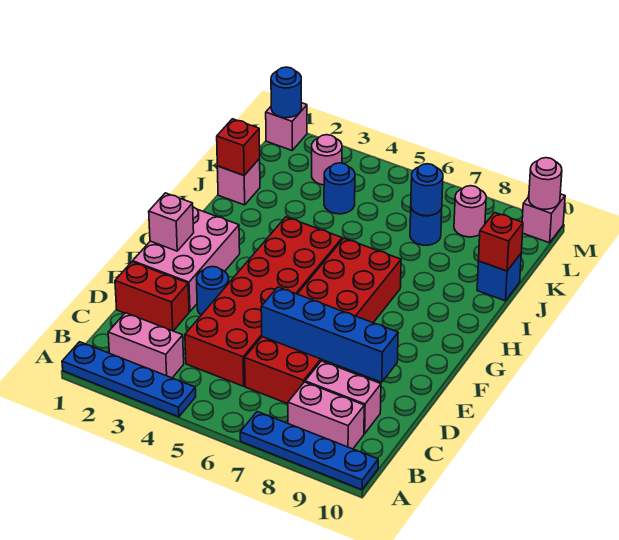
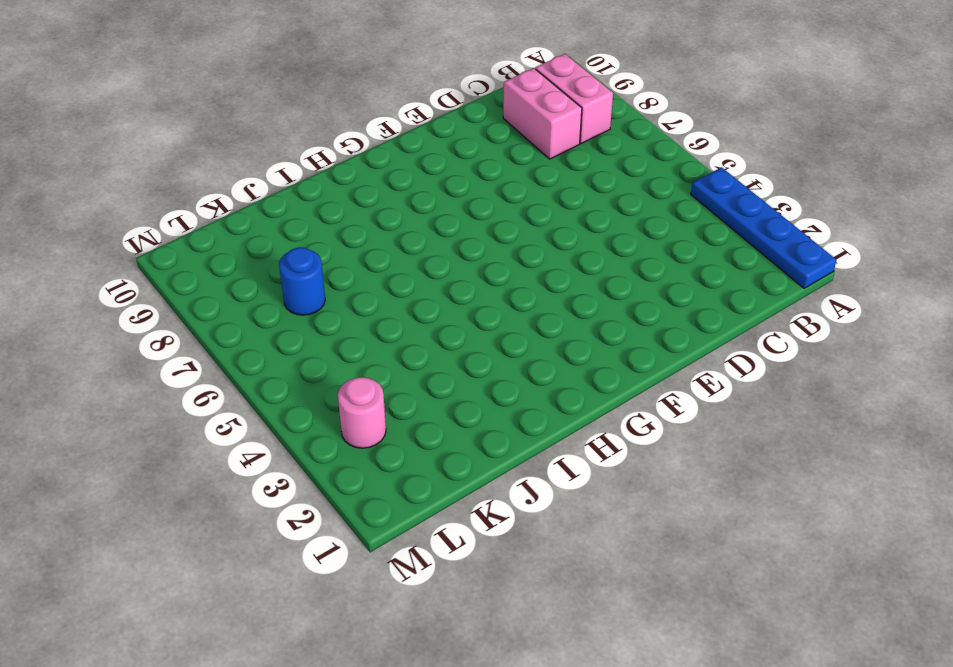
none -> blue 1x4 plate [240,412,378,490]
none -> pink 1x2 brick [108,313,184,378]
none -> red 2x6 brick [185,217,342,386]

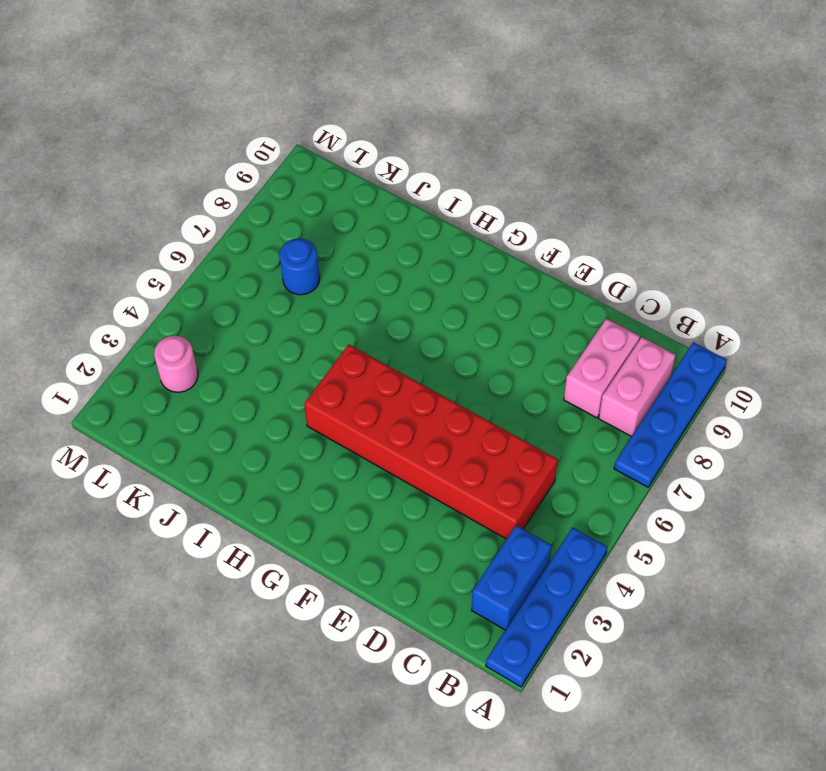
blue 1x2 brick [472,525,551,630] -> pink 1x2 brick [108,313,184,378]
none -> red 2x6 brick [245,238,401,404]
none -> red 1x2 brick [115,262,189,331]
none -> pink 2x3 brick [133,207,240,312]

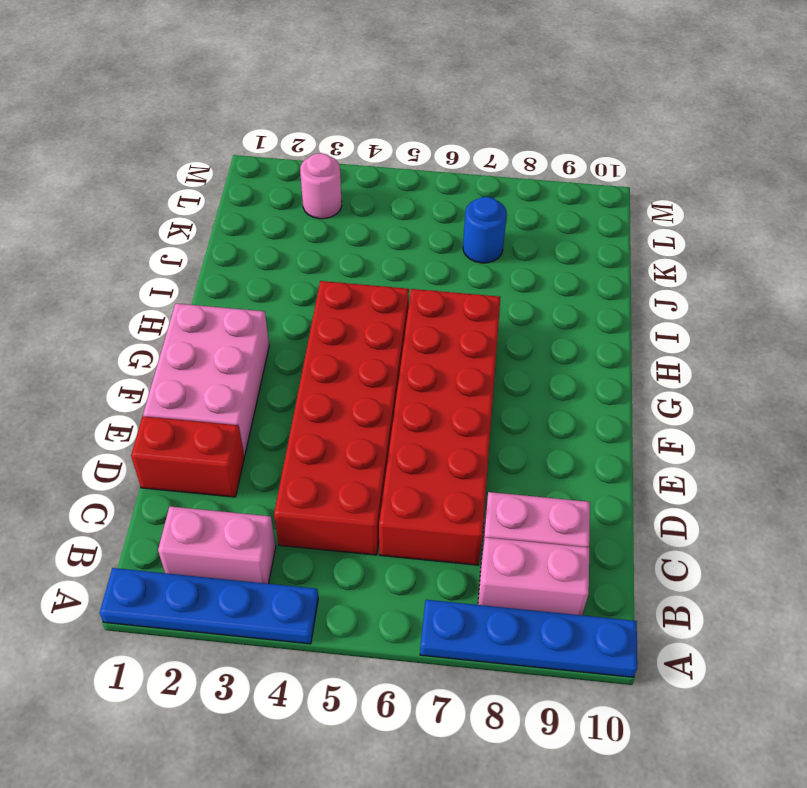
none -> blue 1x1 round brick [197,267,229,315]
none -> pink 1x1 brick [217,159,260,205]
none -> blue 1x1 brick [477,254,521,301]

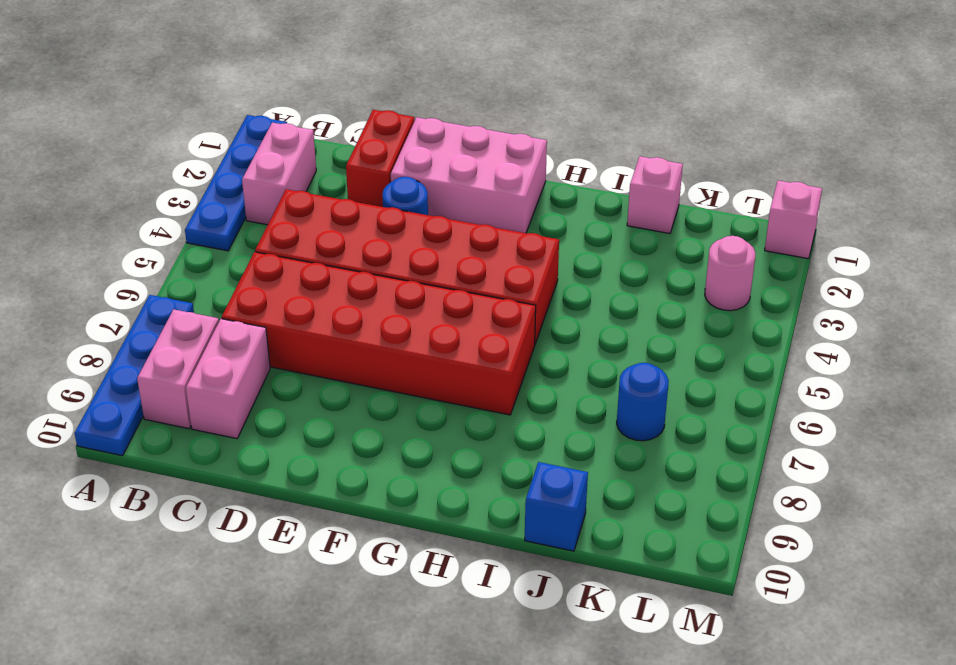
none -> blue 1x1 round brick [324,163,355,214]
none -> pink 1x1 round brick [454,186,486,237]
none -> pink 1x1 brick [522,194,565,243]

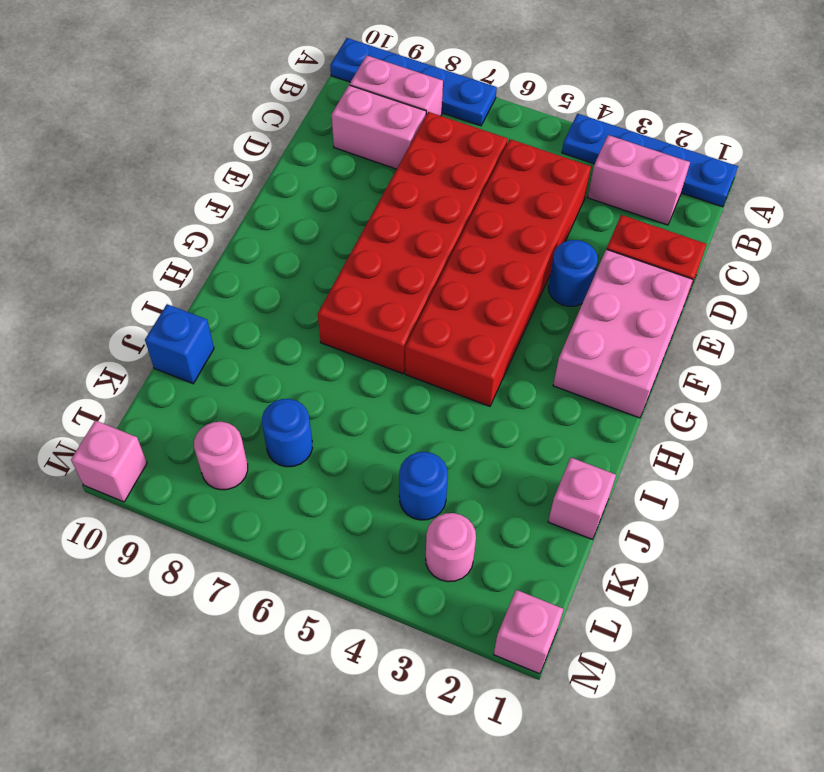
none -> blue 1x4 brick [261,287,398,382]
none -> pink 1x1 brick [149,193,194,251]
none -> red 1x1 brick [217,119,260,175]

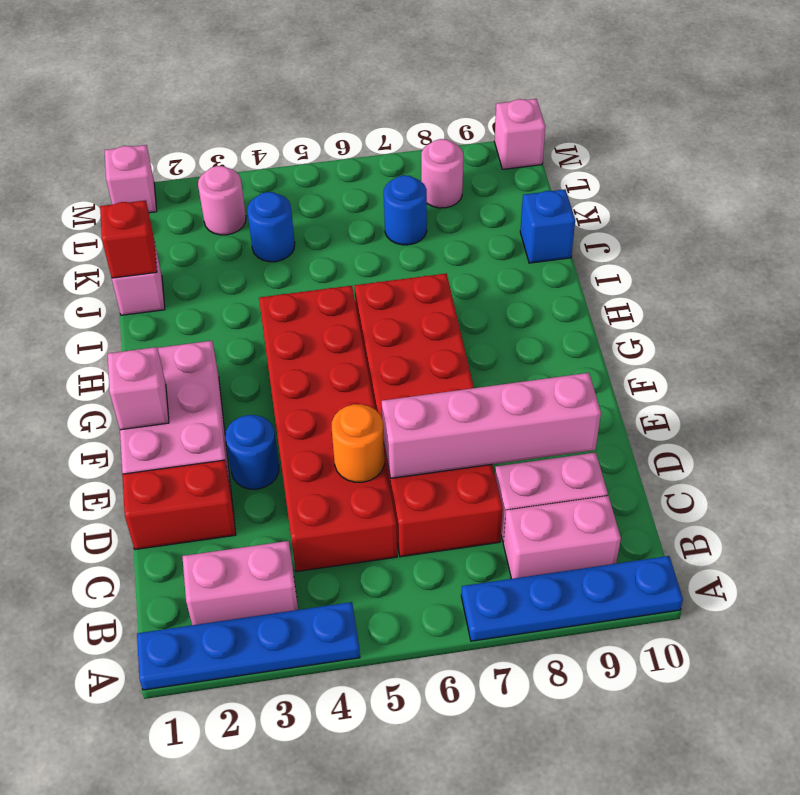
orange 1x1 round brick [332,404,384,482] -> none
pink 1x4 brick [382,373,601,478] -> blue 1x4 brick [261,287,398,382]
none -> red 1x1 brick [479,212,523,271]
none -> blue 1x1 round brick [411,164,443,216]
none -> blue 1x1 round brick [271,67,301,118]

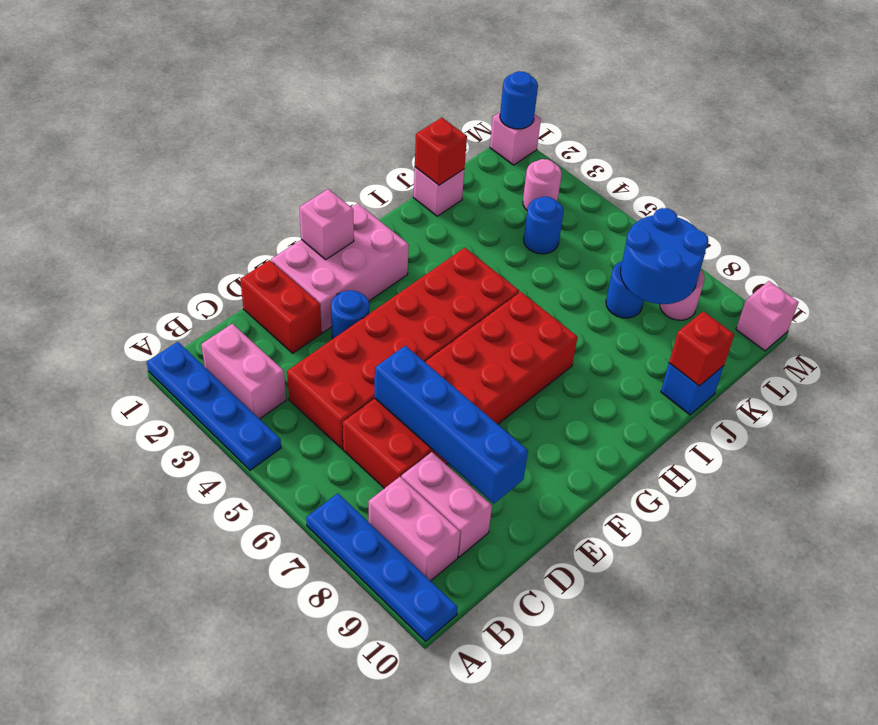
blue 2x2 round brick [620,208,708,304] -> blue 1x1 round brick [411,164,443,216]
none -> pink 1x1 round brick [529,158,562,209]

